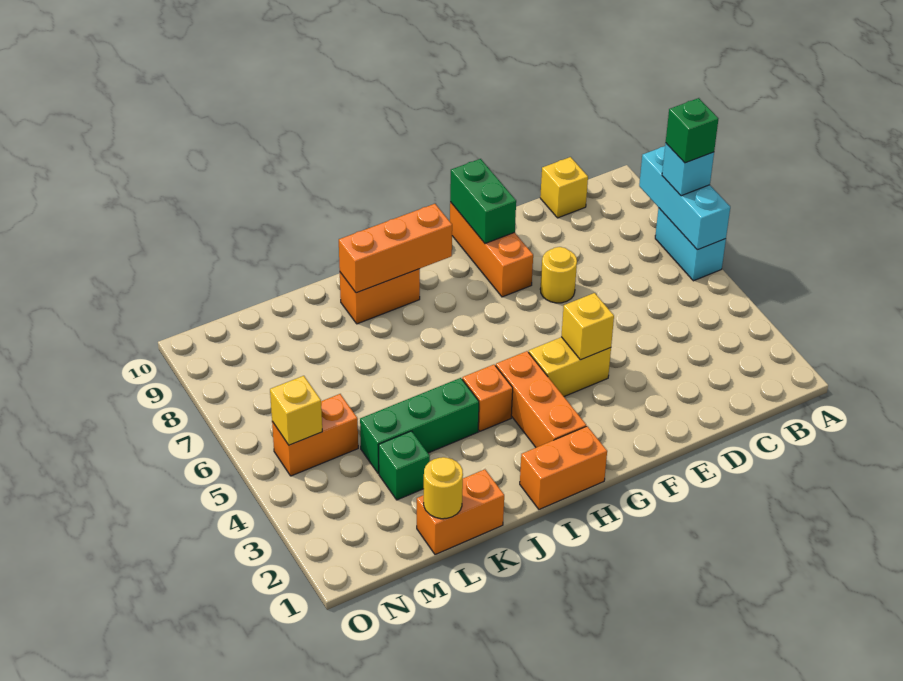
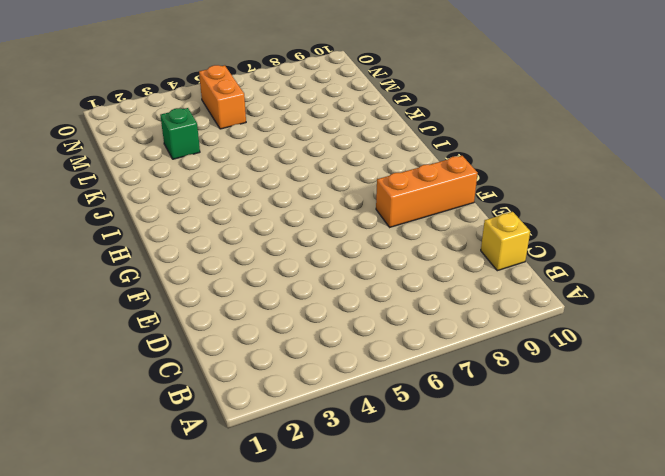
none -> cyan 1x2 brick [655,208,726,281]
none -> yellow 1x1 round brick [540,247,577,303]
none -> yellow 1x2 brick [529,337,611,396]

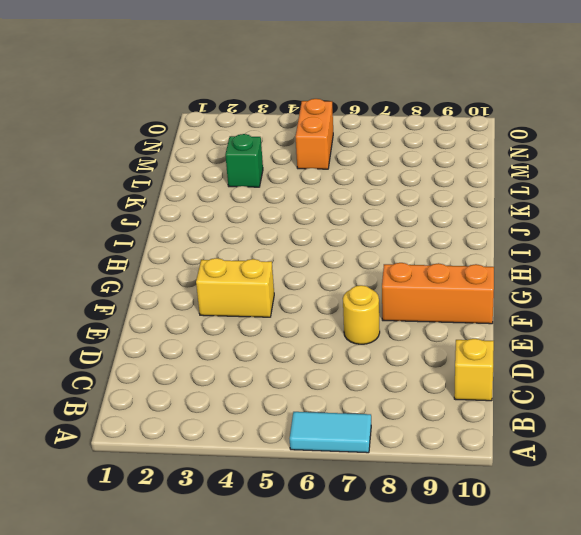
cyan 1x2 tile [290,412,371,453] -> cyan 1x2 brick [655,208,726,281]
yellow 1x2 brick [196,258,274,317] -> yellow 1x2 brick turned to [529,337,611,396]
none -> orange 1x2 brick [520,426,607,509]
none -> orange 1x3 brick [496,351,586,447]
none -> orange 1x1 brick [462,365,513,431]

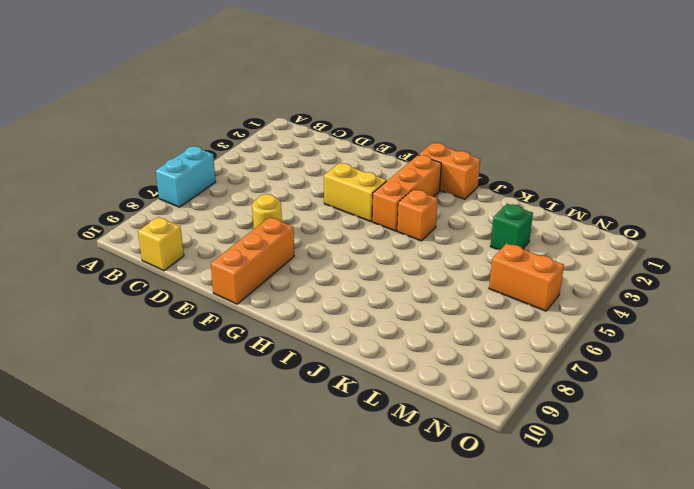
none -> orange 1x2 brick [340,269,420,324]
none -> green 1x3 brick [360,378,479,474]
none -> orange 1x2 brick [417,469,504,555]

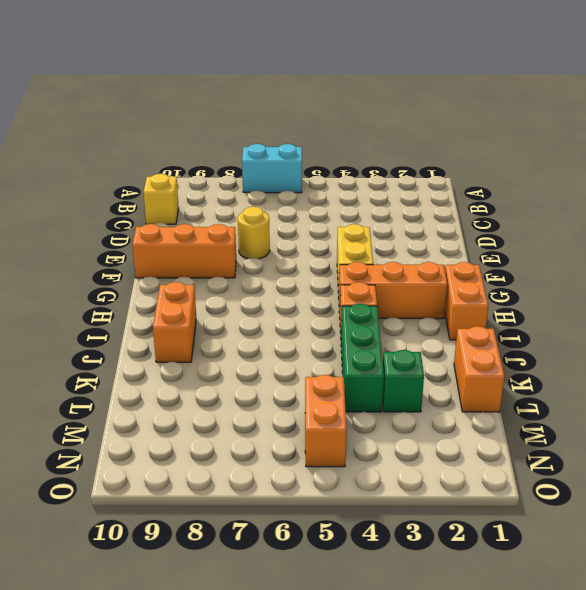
none -> cyan 1x3 brick [639,146,730,250]
none -> yellow 1x1 brick [561,293,614,360]
none -> green 1x2 brick [450,159,516,243]

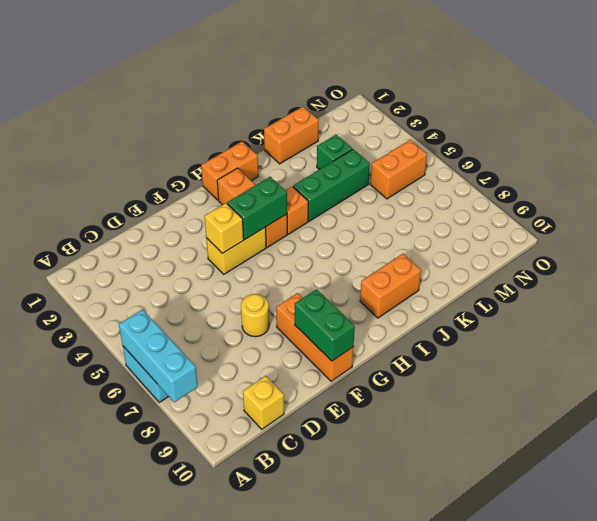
green 1x2 brick [227,177,287,239] -> none
none -> orange 1x3 brick [339,204,452,293]
none -> yellow 1x1 round brick [424,457,463,519]
none -> yellow 1x1 brick [270,376,322,445]

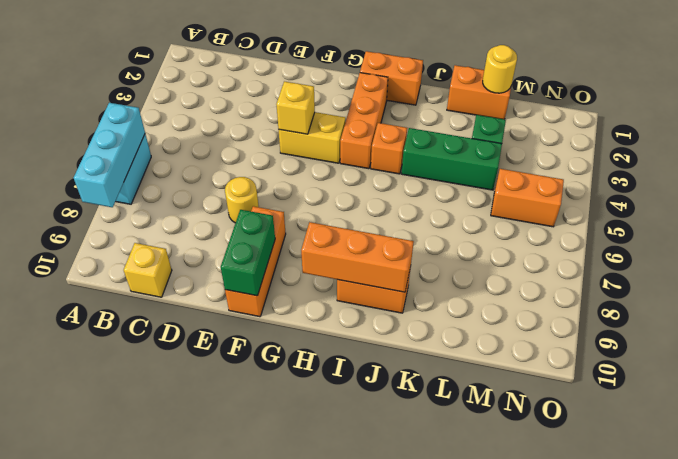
none -> yellow 1x1 brick [270,376,322,445]
none -> cyan 1x1 brick [662,143,714,196]
none -> green 1x1 brick [666,98,718,163]

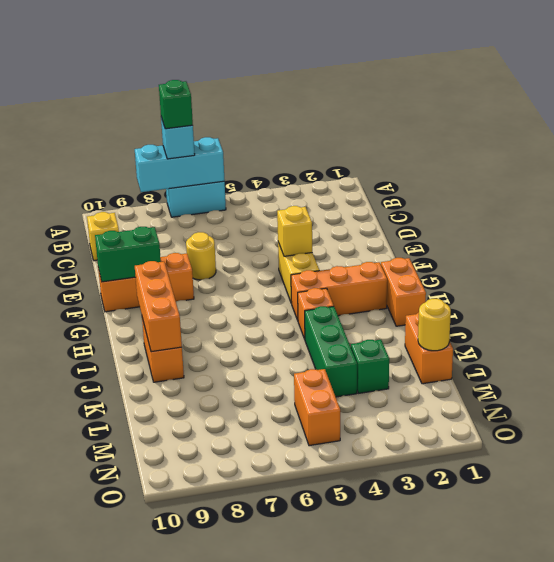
none -> yellow 1x1 brick [270,376,322,445]

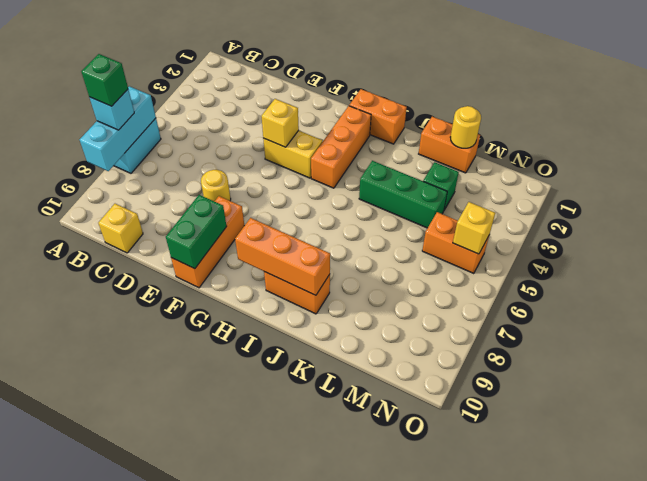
none -> orange 1x1 brick [462,365,513,431]

